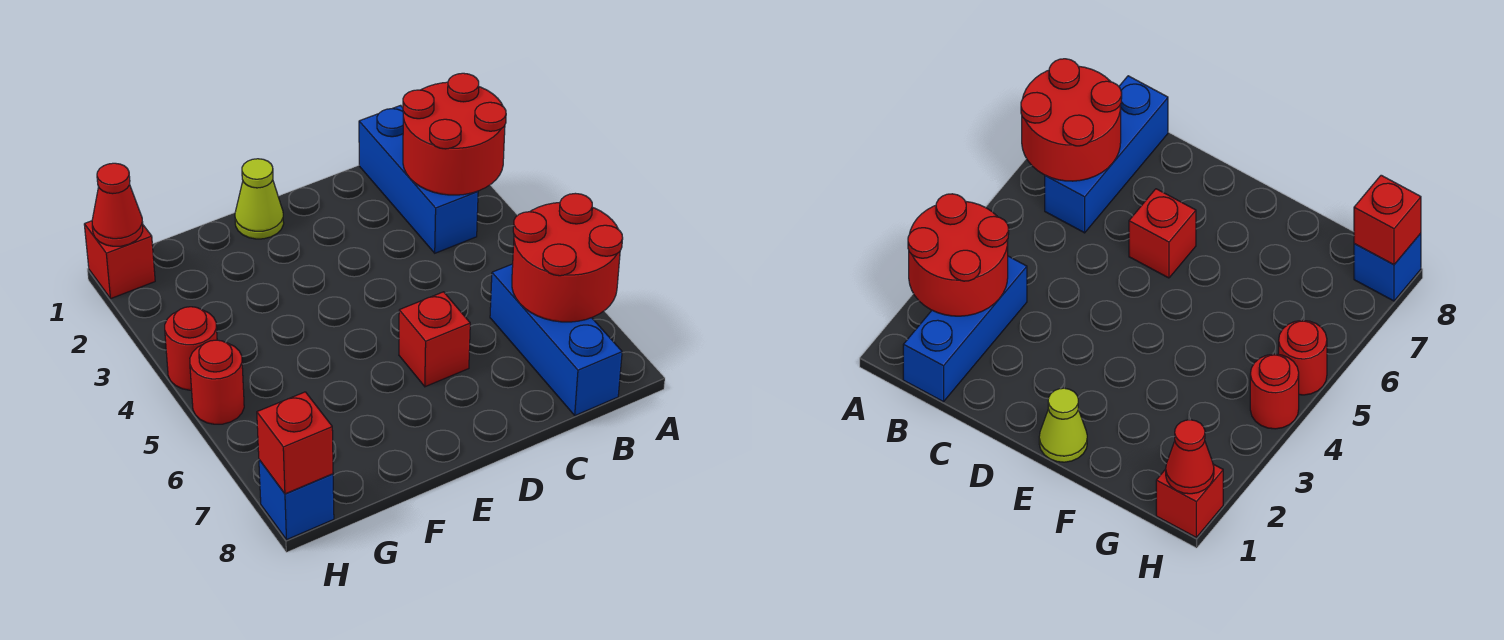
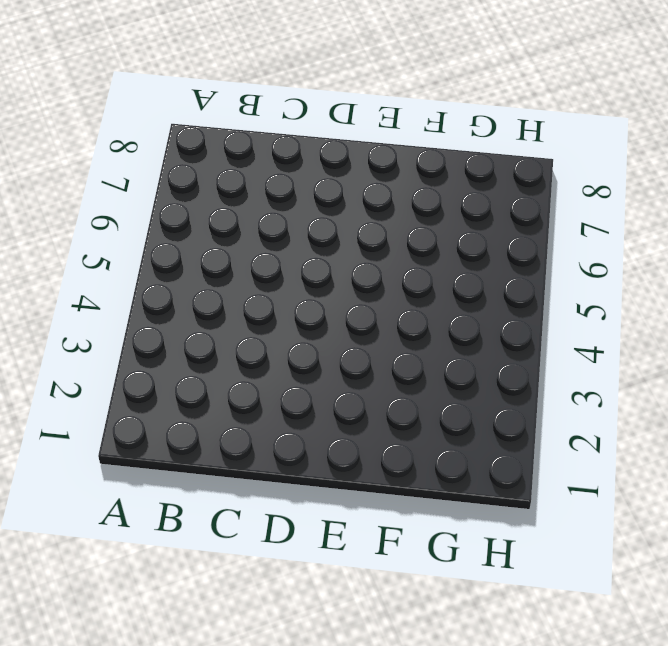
none -> blue 1x3 brick [359,105,478,253]
none -> blue 1x3 brick [490,264,622,416]
none -> red 1x1 brick [399,292,470,387]

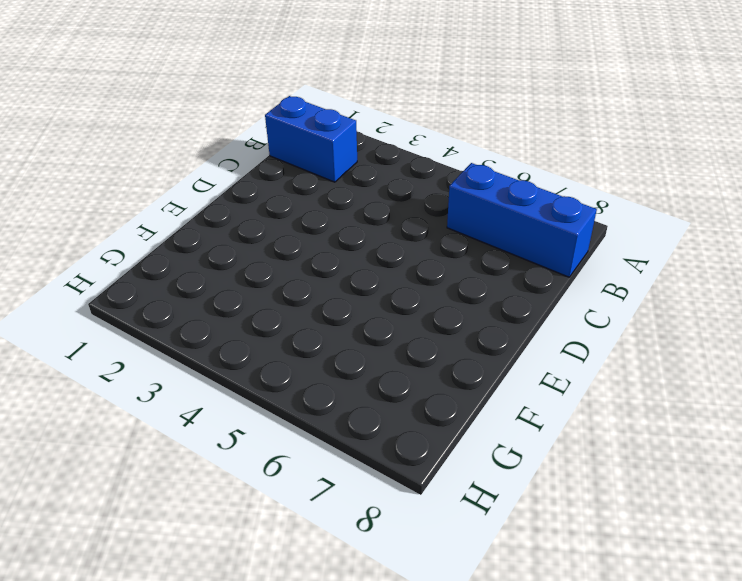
blue 1x2 brick [265,96,357,182] -> blue 1x3 brick [359,105,478,253]
none -> red 1x1 brick [399,292,470,387]
none -> lime 1x1 cone [235,159,284,239]
none -> red 1x1 brick [84,221,155,298]

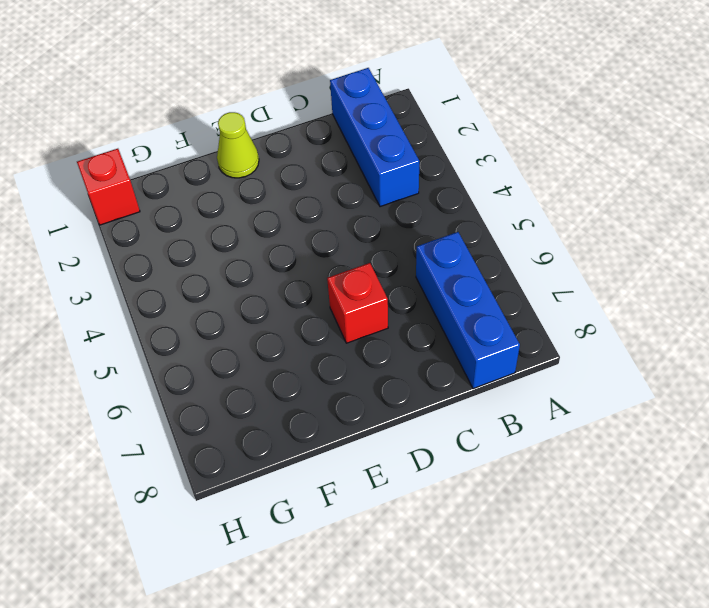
none -> red 1x1 round brick [165,307,217,390]
none -> red 1x1 round brick [190,340,244,424]
none -> blue 1x1 brick [259,460,334,540]

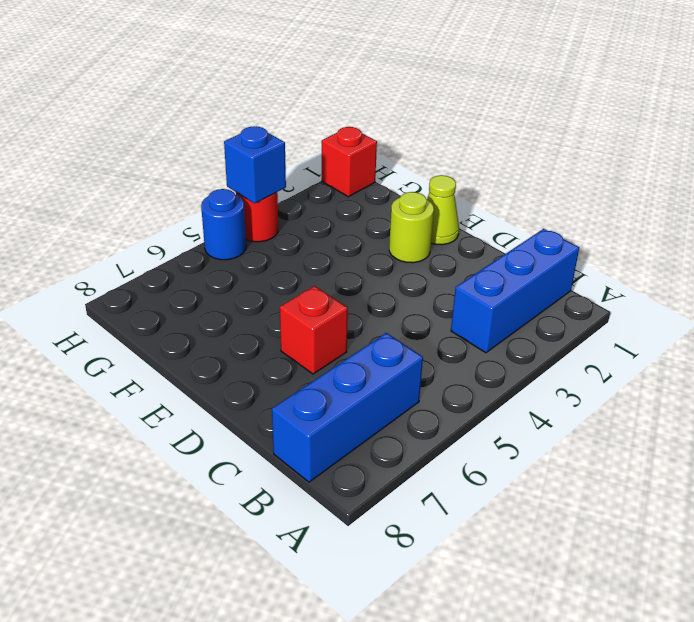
lime 1x1 round brick [389,192,434,263] -> none
blue 1x1 brick [224,126,286,203] -> blue 1x1 brick moved to [259,460,334,540]
blue 1x1 round brick [201,189,246,260] -> red 1x1 round brick [190,340,244,424]
none -> red 2x2 round brick [403,73,506,195]
none -> red 2x2 round brick [512,193,623,322]
none -> red 1x1 cone [92,163,143,246]

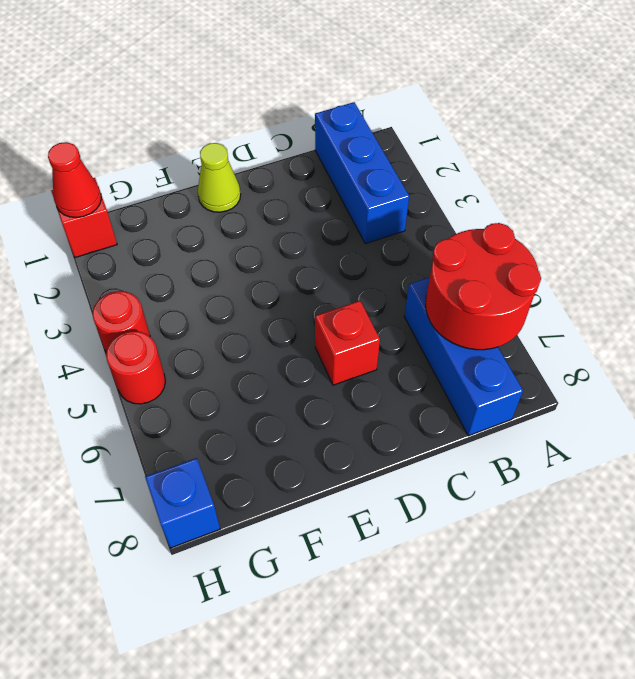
none -> red 2x2 round brick [403,73,506,195]
none -> red 1x1 brick [257,392,333,494]

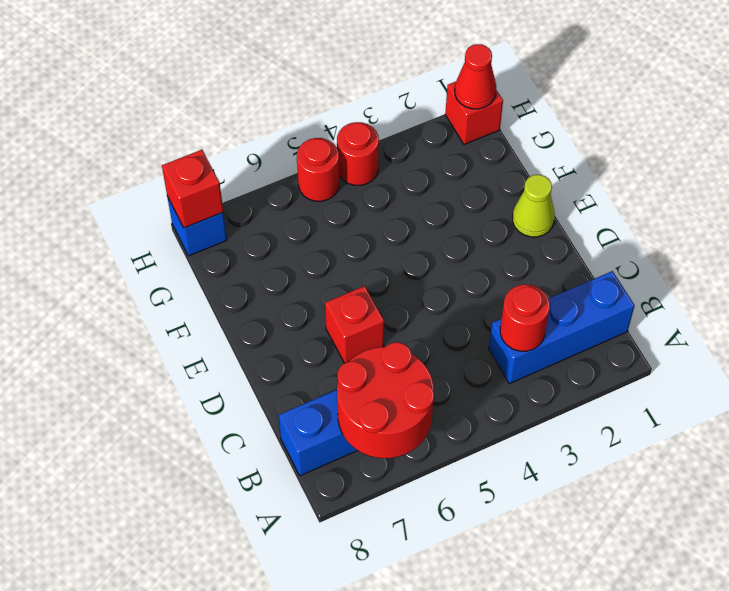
red 1x1 round brick [500,284,550,351] -> red 2x2 round brick [403,73,506,195]

